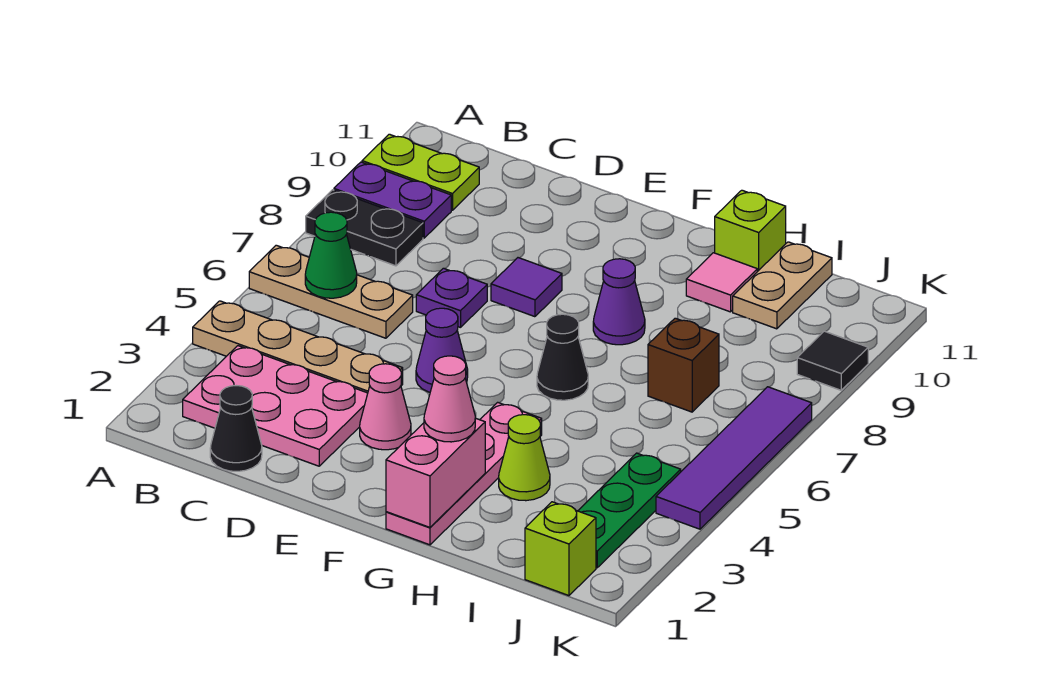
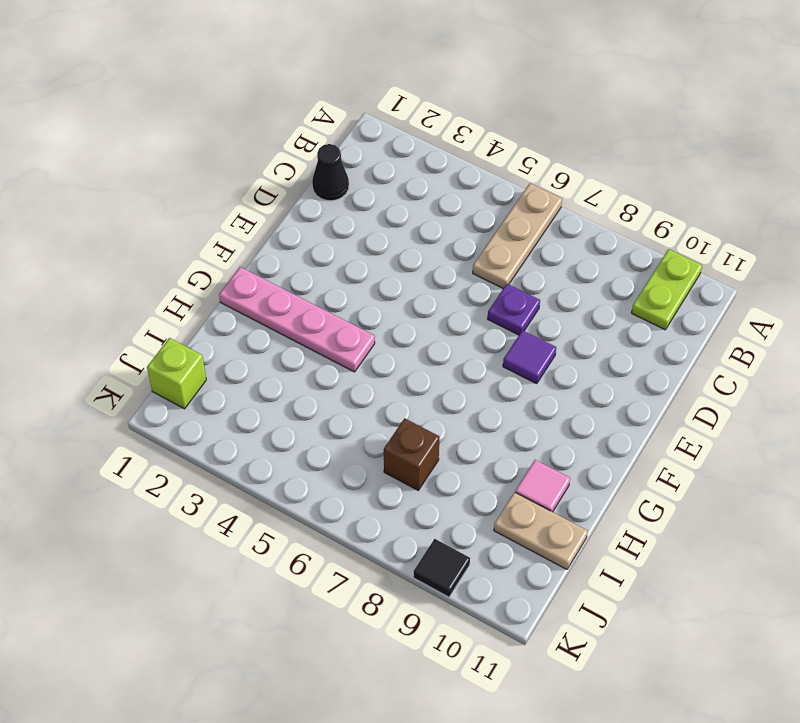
none -> tan 1x4 plate [193,301,403,393]
none -> black 1x2 plate [306,190,423,266]
none -> purple 1x2 plate [334,162,451,238]

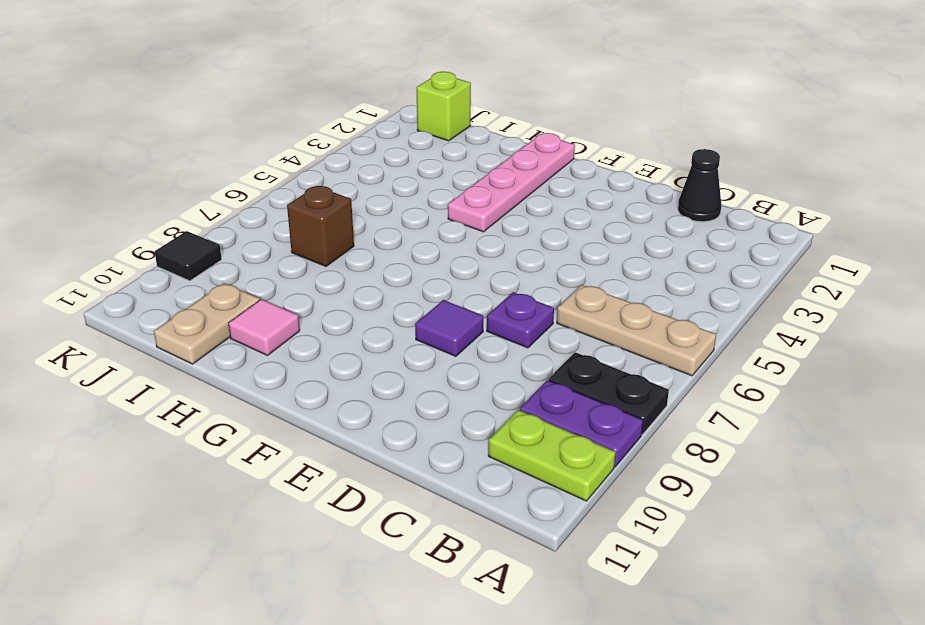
none -> tan 1x4 plate [193,301,403,393]
none -> pink 2x3 plate [183,346,368,466]
none -> pink 1x1 cone [360,364,411,450]

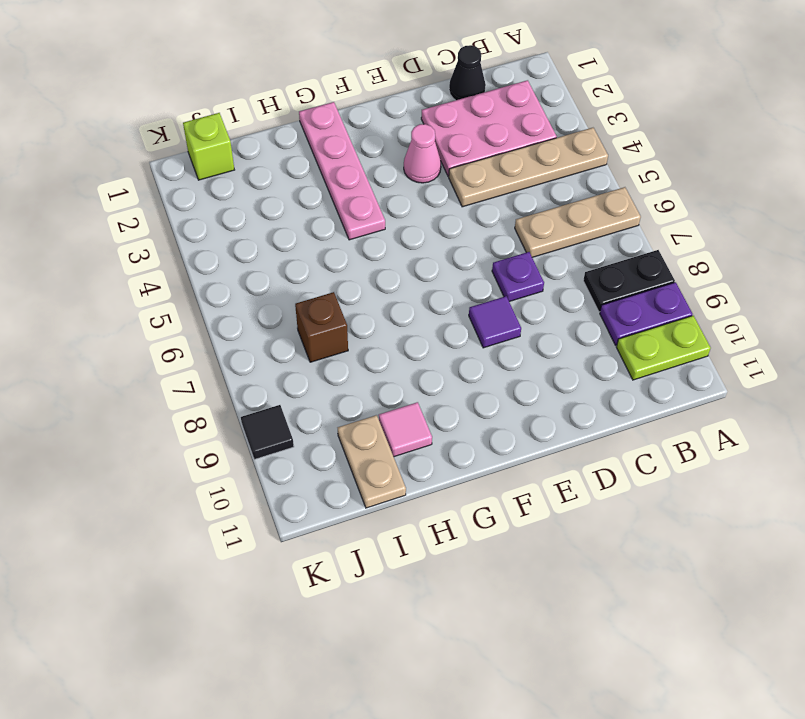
none -> purple 1x1 cone [416,308,468,392]
none -> black 1x1 cone [537,314,588,400]
none -> purple 1x1 cone [593,259,645,345]

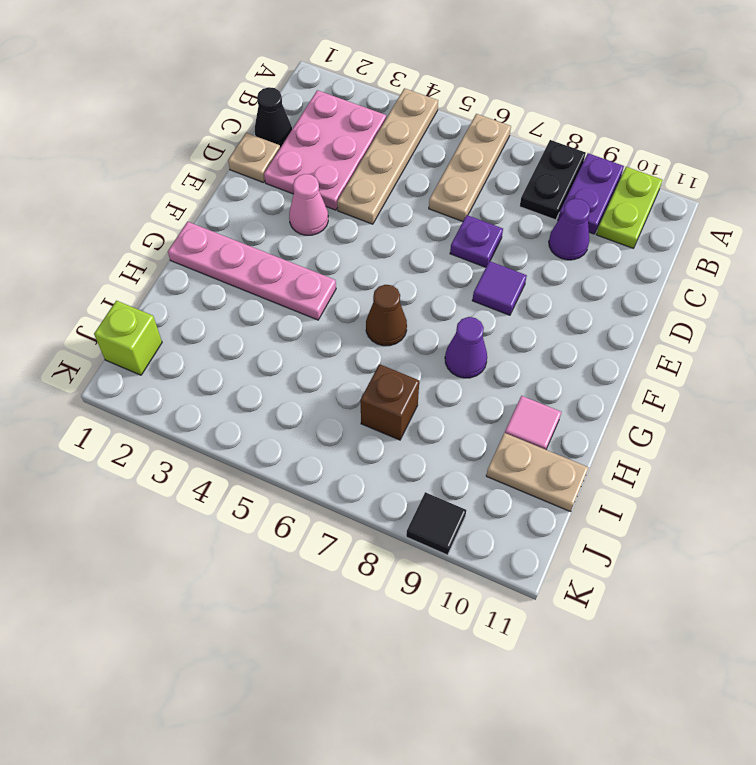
purple 1x1 cone [549,198,590,260] -> purple 1x1 cone moved to [416,308,468,392]
tan 1x1 plate [228,133,280,183] -> none
brown 1x1 cone [366,285,407,346] -> black 1x1 cone [537,314,588,400]
none -> lime 1x1 cone [499,415,550,501]
none -> lime 1x1 brick [715,190,786,272]
none -> green 1x3 plate [578,453,681,568]

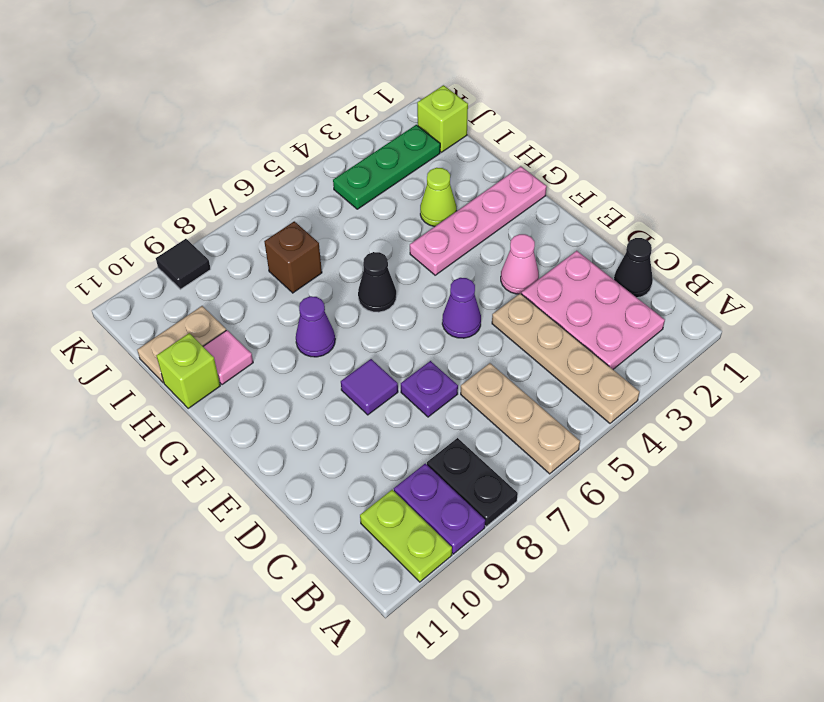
none -> purple 1x4 tile [656,387,812,529]
none -> green 1x1 cone [305,212,357,298]
none -> pink 1x2 brick [386,418,485,527]

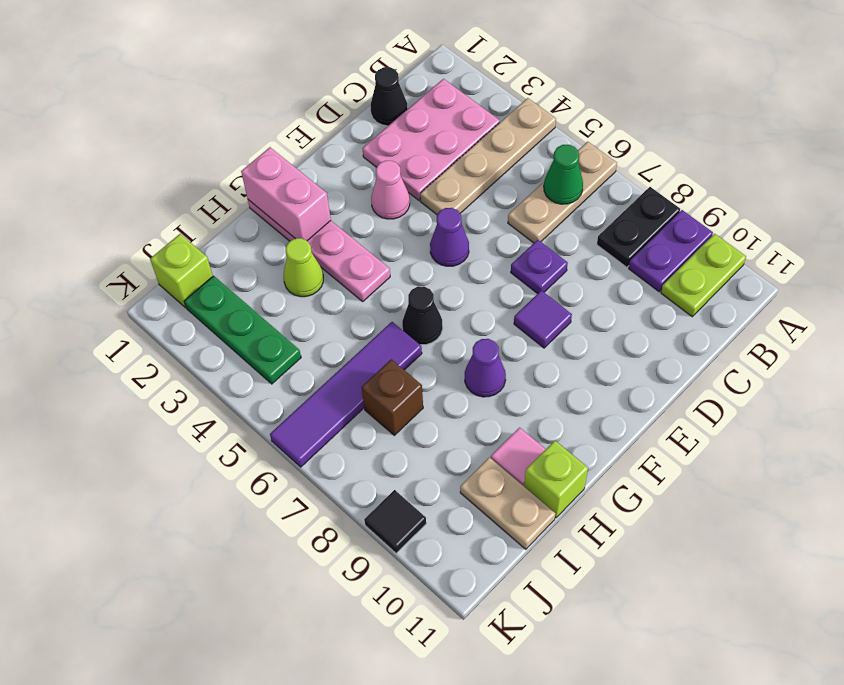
purple 1x4 tile [270,322,422,467] -> purple 1x4 tile turned to [656,387,812,529]
none -> pink 1x1 cone [424,356,475,442]

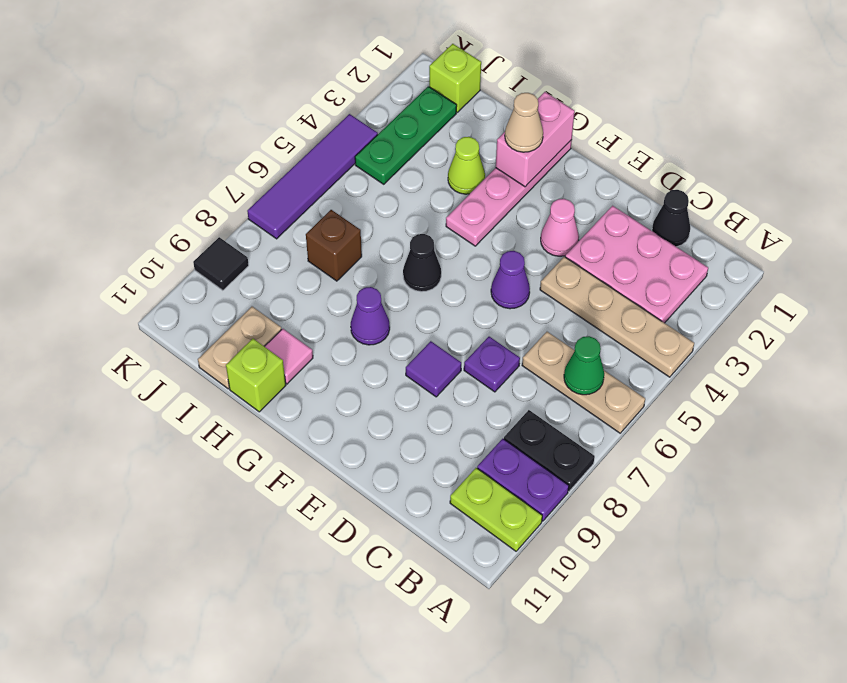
tan 1x1 cone [505,93,543,152] -> pink 1x1 cone [424,356,475,442]

